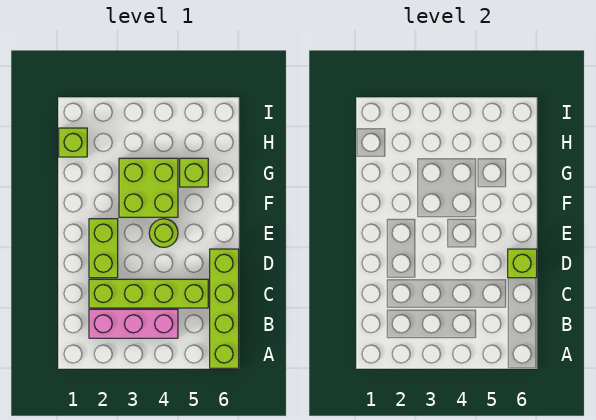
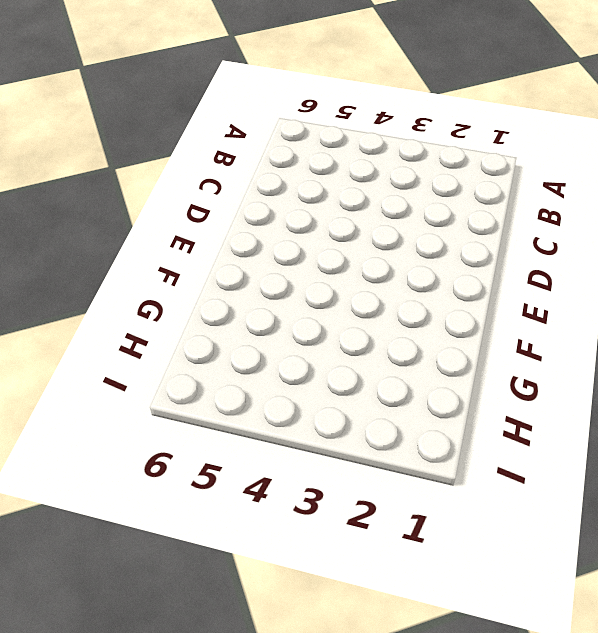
none -> lime 1x4 brick [210,249,239,368]
none -> pink 1x3 brick [89,309,178,338]

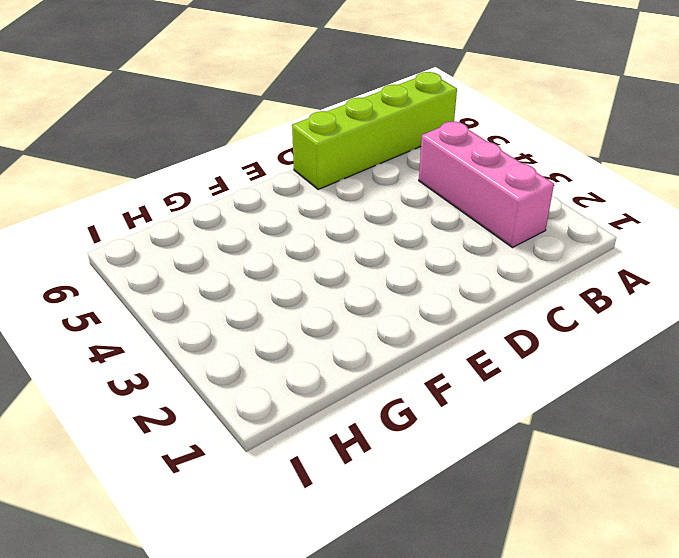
none -> lime 1x4 brick [89,279,208,308]
none -> lime 1x2 brick [89,219,118,278]

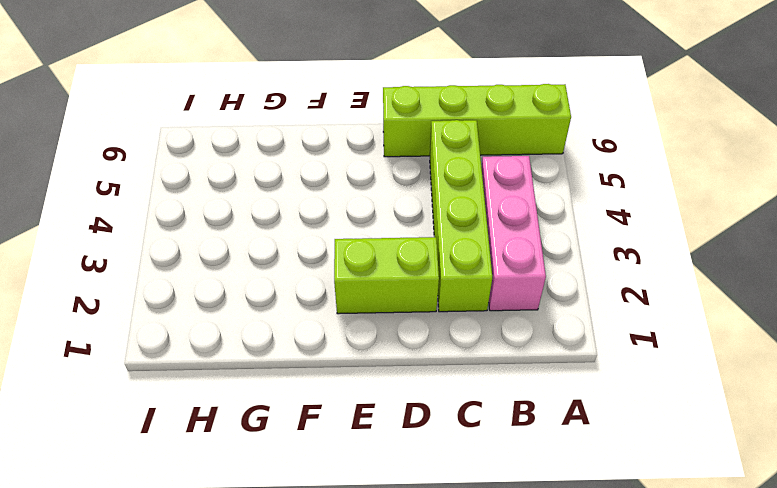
none -> lime 1x1 round brick [149,219,178,247]
none -> lime 2x2 brick [119,158,178,217]

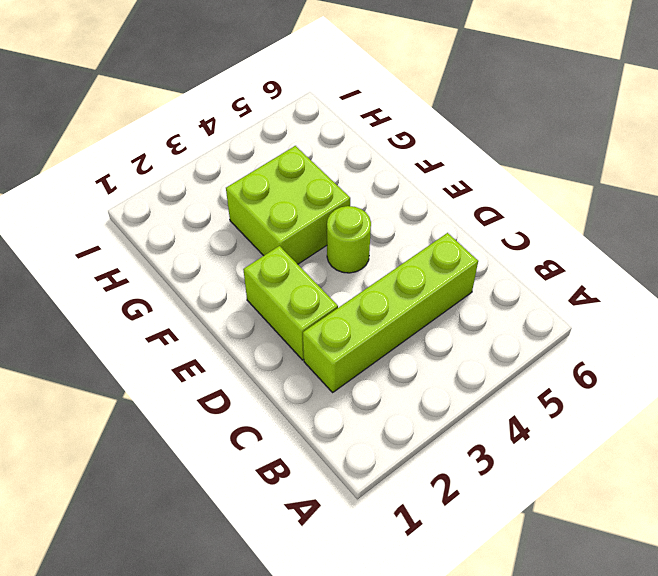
none -> lime 1x4 brick [210,249,239,368]
none -> pink 1x3 brick [89,309,178,338]

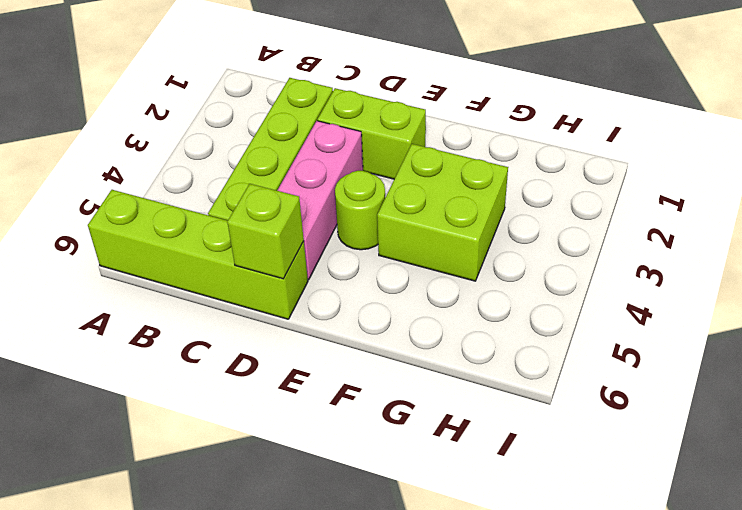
pink 1x3 brick [277,121,363,280] -> pink 1x3 brick moved to [89,309,178,338]
none -> lime 1x1 brick [180,158,208,187]
none -> lime 1x1 brick [59,128,87,157]

